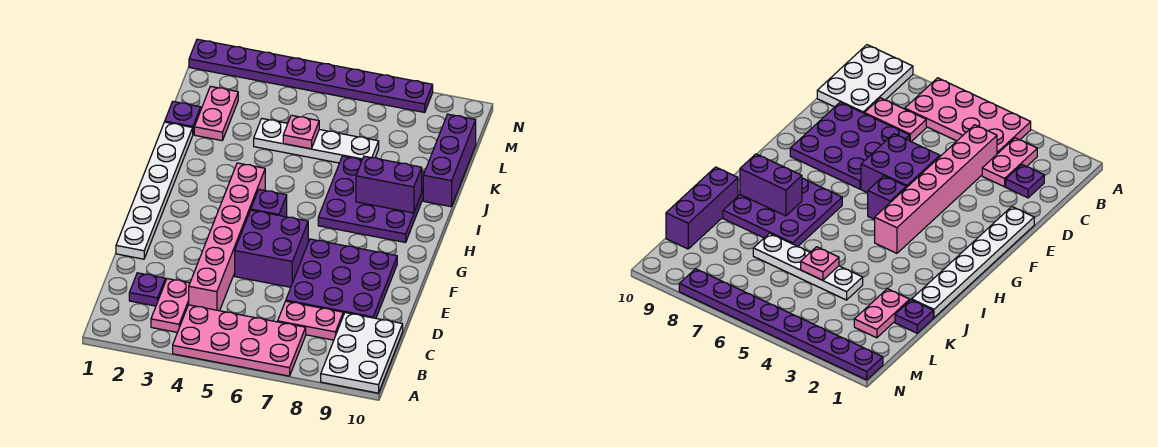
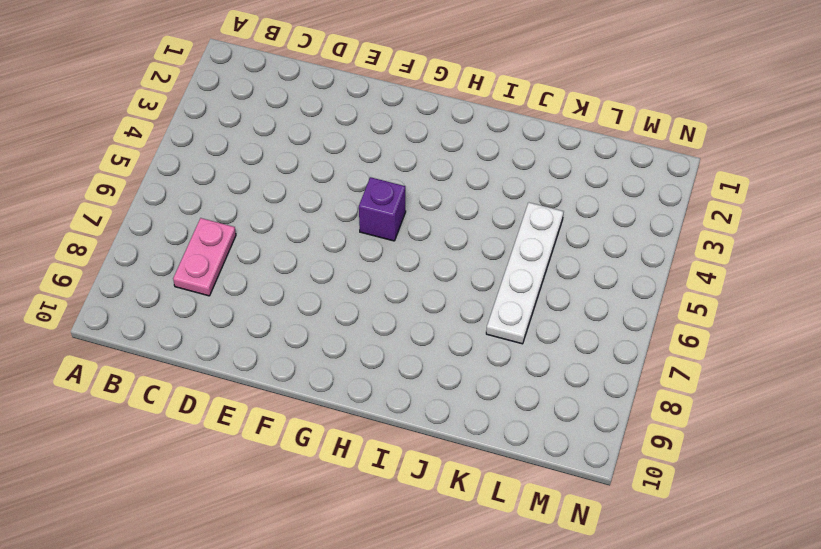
none -> pink 2x4 plate [173,305,306,376]
none -> white 2x3 plate [321,313,403,393]
none -> pink 1x2 plate [151,279,190,332]

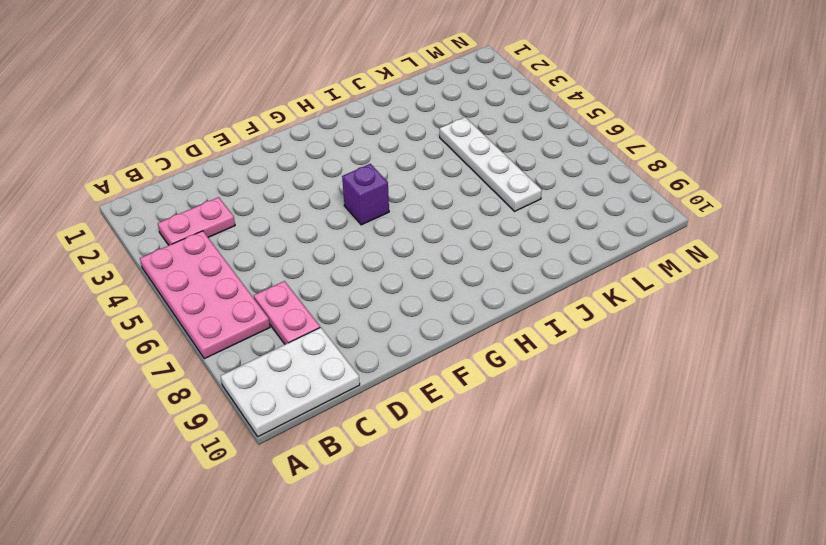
none -> purple 1x1 plate [129,273,165,306]
none -> pink 1x6 brick [189,163,265,311]
none -> purple 3x3 plate [286,239,397,318]

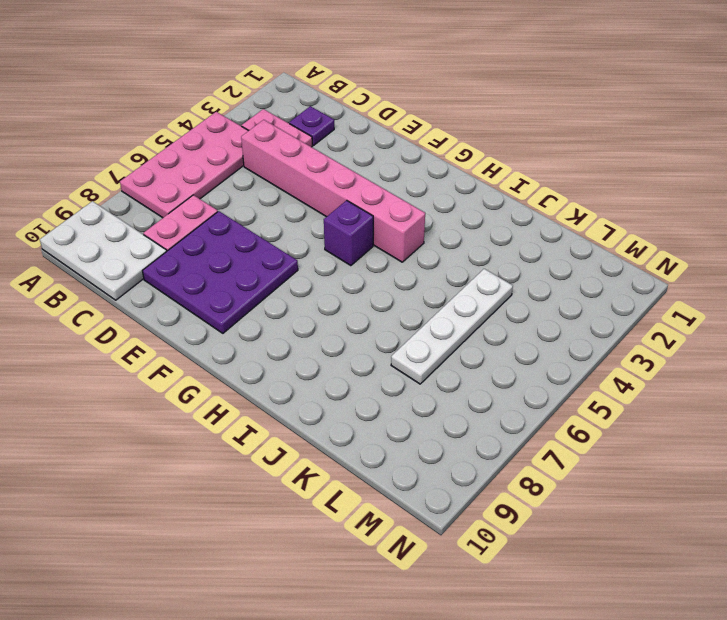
none -> white 1x6 plate [116,122,193,259]
none -> purple 2x2 brick [235,210,308,287]
none -> purple 3x3 plate [318,156,425,242]

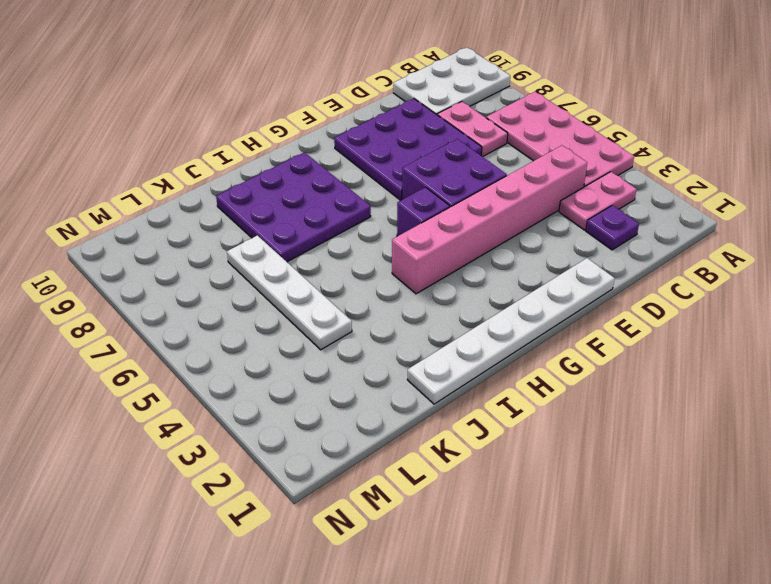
none -> purple 1x3 brick [423,114,476,207]
none -> purple 1x1 plate [165,102,201,134]
none -> pink 1x2 plate [194,86,238,140]

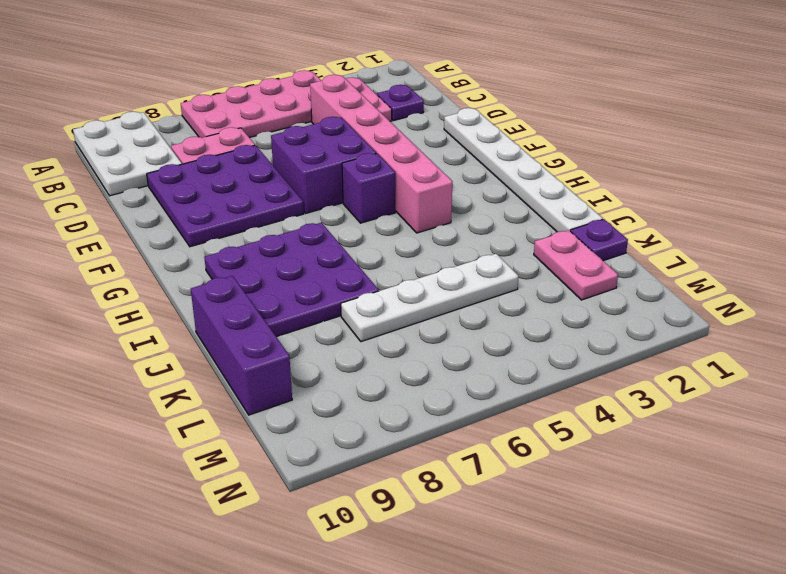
none -> purple 1x8 plate [189,39,433,112]
none -> purple 1x2 brick [356,156,422,213]
none -> pink 1x1 plate [283,115,319,149]

